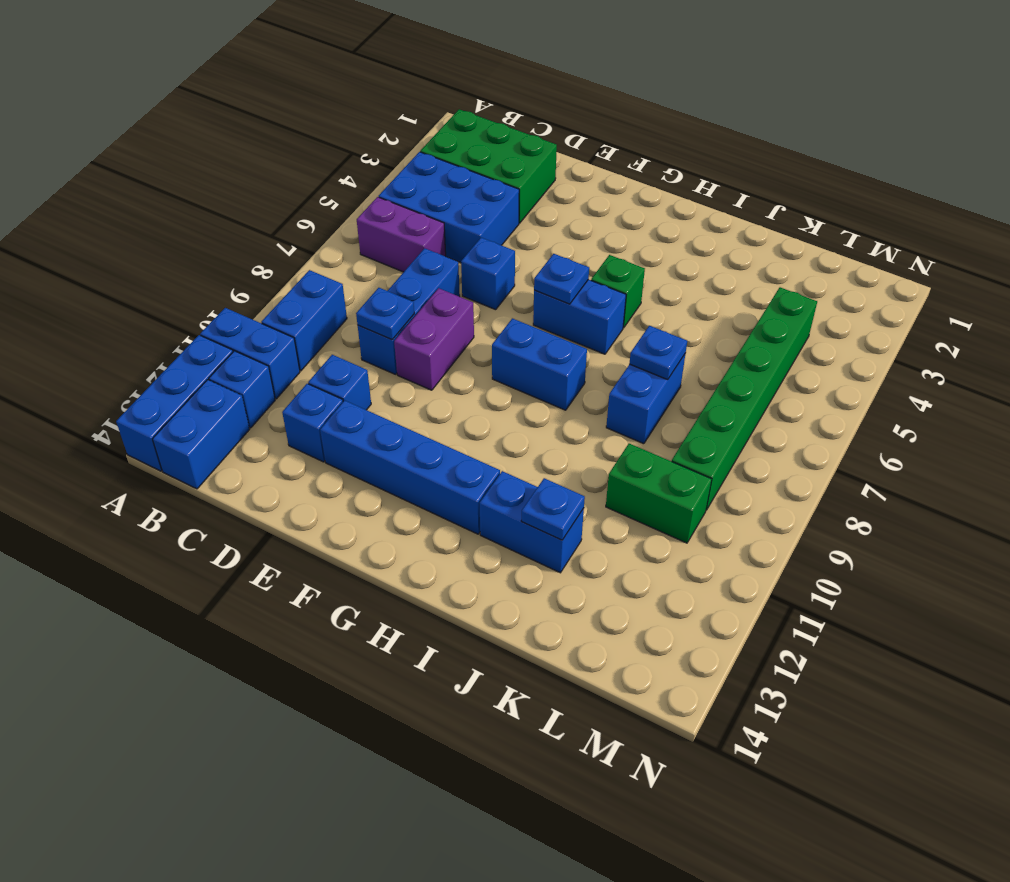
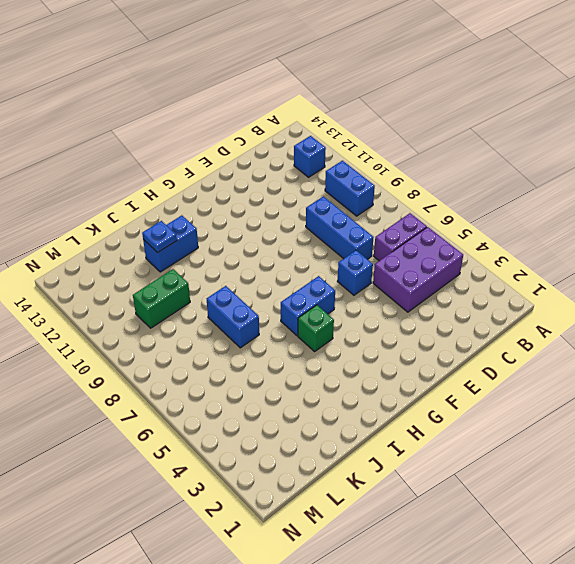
purple 2x3 brick [373,227,463,312] -> blue 2x3 brick [379,152,519,262]
none -> blue 1x2 brick [200,308,300,399]
none -> blue 1x3 brick [116,335,233,471]
none -> green 2x3 brick [420,109,557,223]

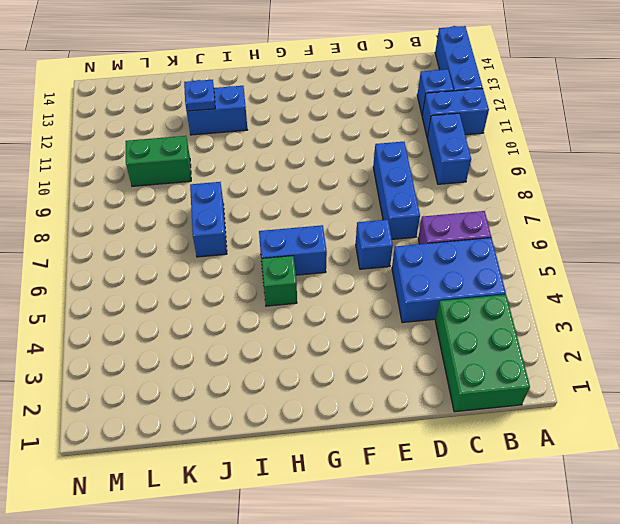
green 2x3 brick [435,294,530,412] -> green 2x3 brick turned to [420,109,557,223]
none -> blue 1x2 brick [153,380,250,489]
none -> blue 1x1 brick [308,355,371,410]
none -> blue 1x1 brick [282,384,343,462]

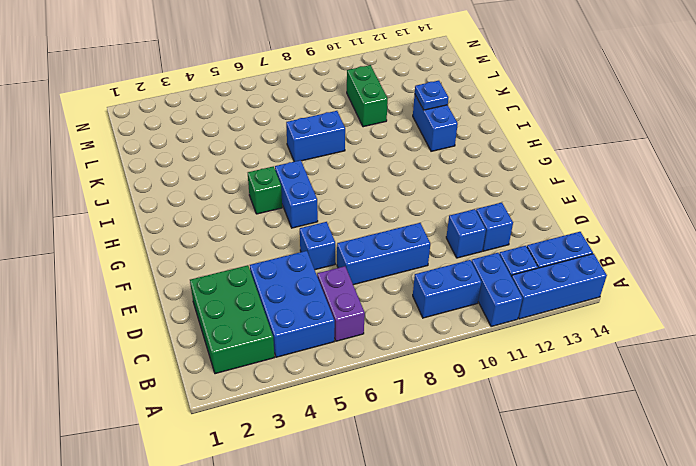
none -> purple 1x2 brick [394,288,474,390]
none -> blue 1x4 brick [320,400,500,534]
none -> blue 1x2 brick [492,318,587,410]

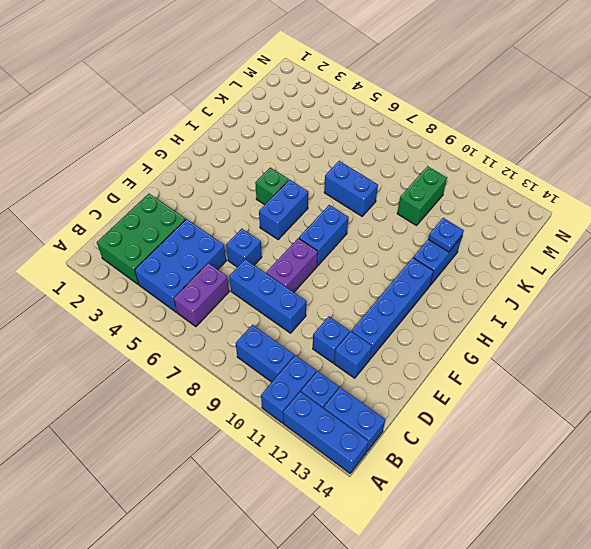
purple 1x2 brick [266,238,318,292] -> purple 1x2 brick turned to [394,288,474,390]
none -> green 1x6 brick [672,287,817,510]
none -> blue 1x1 plate [356,288,414,340]
none -> blue 1x1 plate [534,254,589,304]

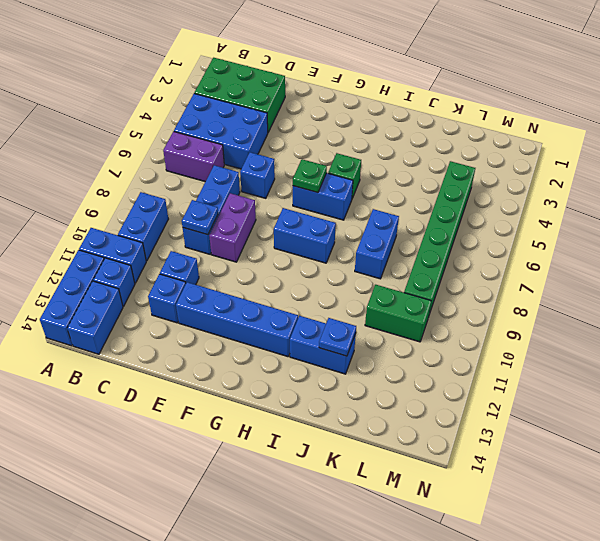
green 1x1 plate [293,159,327,193] -> blue 1x1 plate [534,254,589,304]
none -> blue 1x1 plate [629,326,687,380]

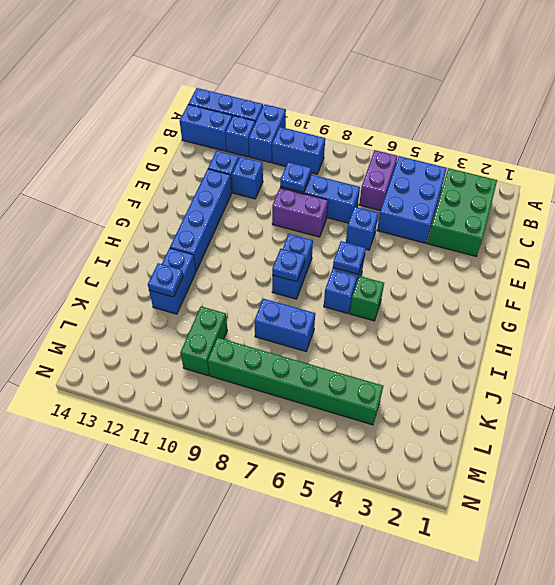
blue 1x1 plate [272,249,305,282] -> blue 1x1 plate moved to [629,326,687,380]

